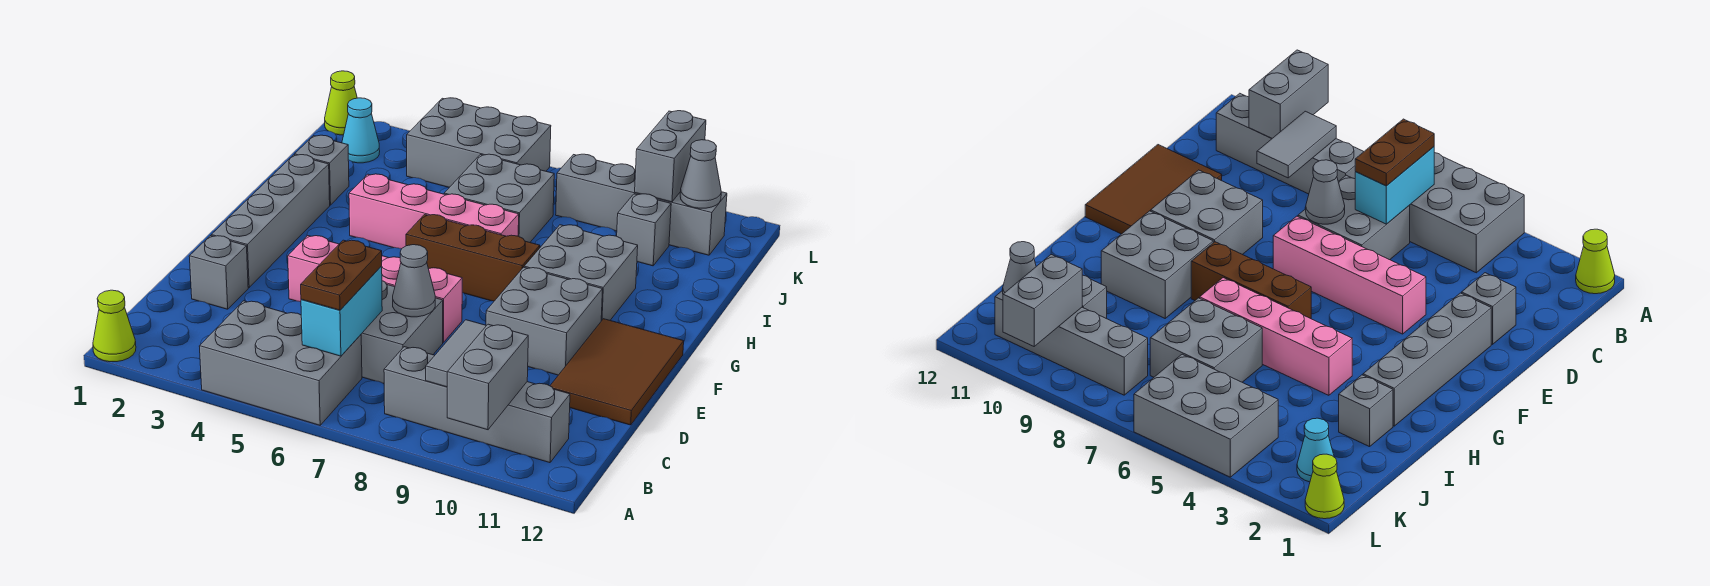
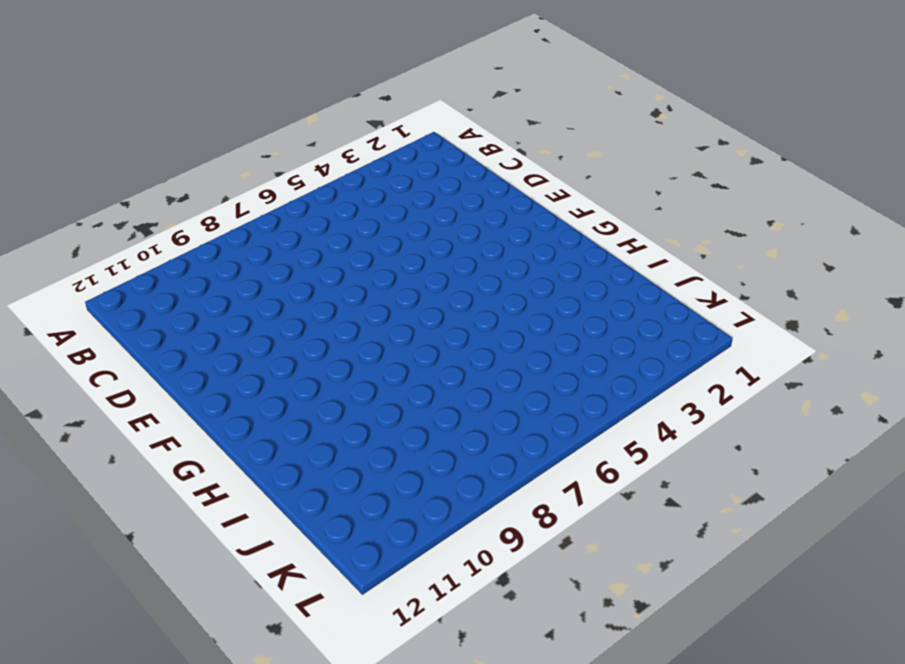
none -> lime 1x1 cone [93,290,136,362]
none -> grey 2x3 brick [199,301,362,425]
none -> grey 1x4 brick [384,347,570,463]

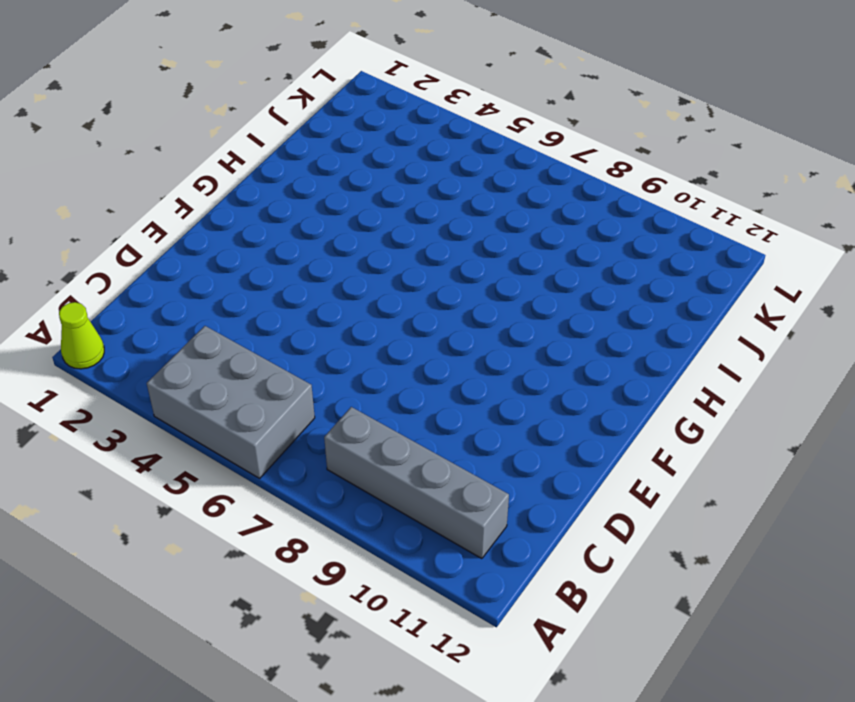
none -> grey 2x2 brick [361,281,443,384]
none -> grey 1x1 brick [189,236,248,309]
none -> brown 2x3 tile [550,319,684,425]

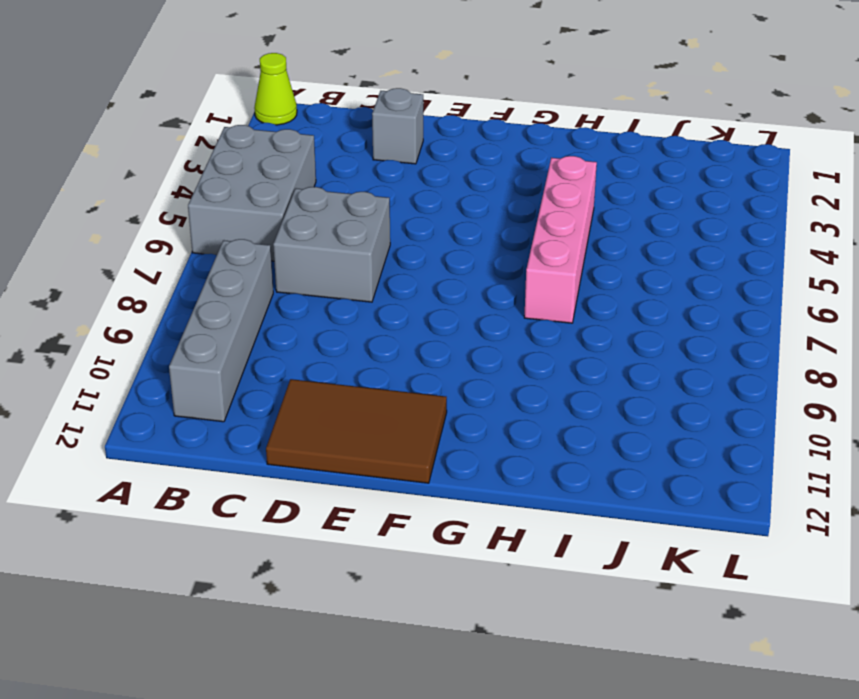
none -> grey 1x4 brick [211,155,330,288]
none -> pink 1x4 brick [288,236,462,343]
none -> grey 2x2 brick [486,267,603,375]

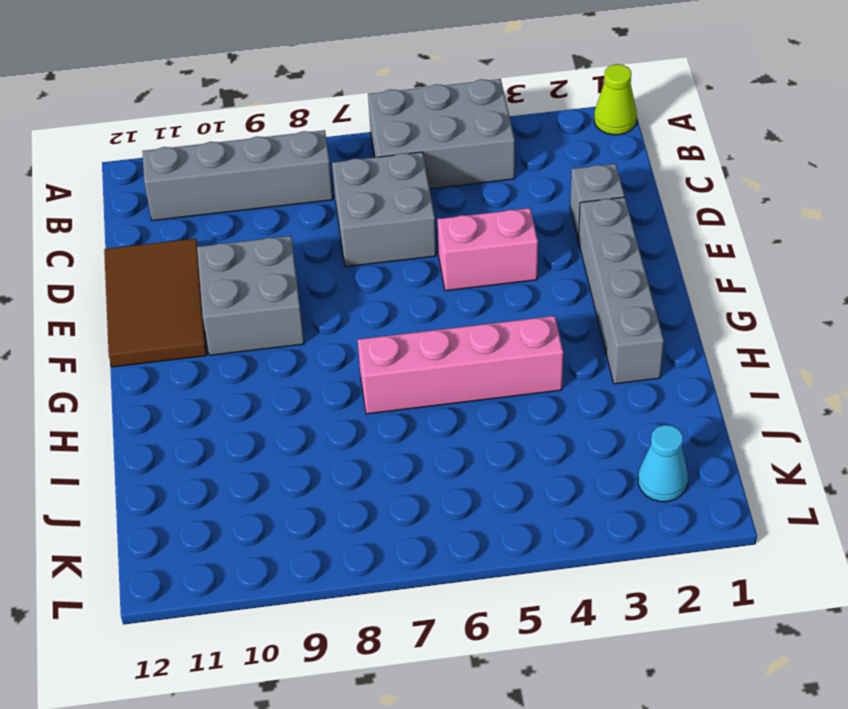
pink 1x2 brick [437,208,538,291] -> pink 1x4 brick [288,236,462,343]
none -> brown 1x3 brick [406,215,540,301]
none -> grey 2x2 brick [524,225,638,321]
none -> grey 1x1 brick [295,135,349,205]

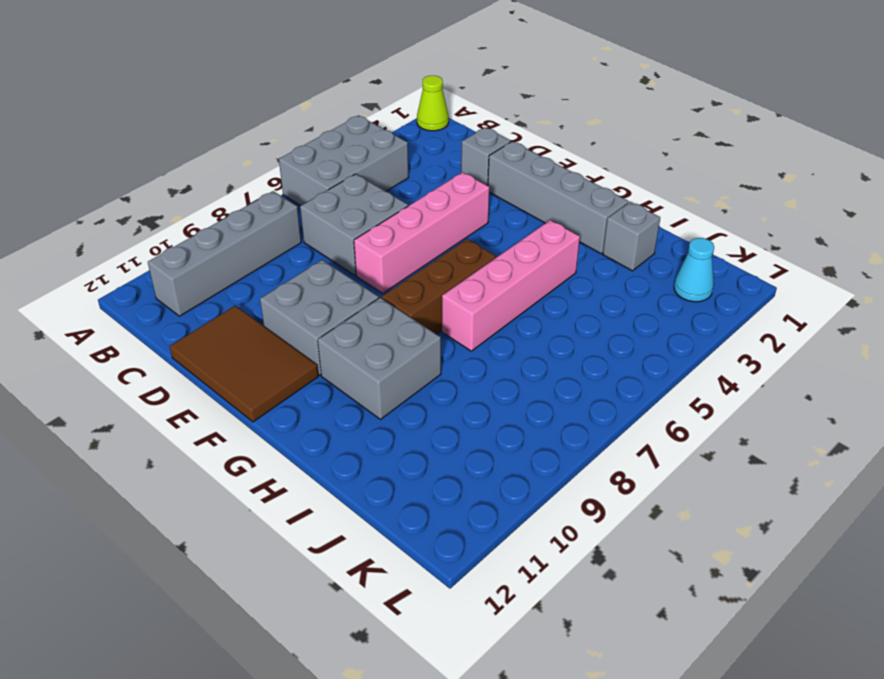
none -> grey 2x2 brick [444,154,554,242]
none -> grey 1x1 brick [617,194,671,266]
none -> grey 2x3 brick [407,98,551,187]

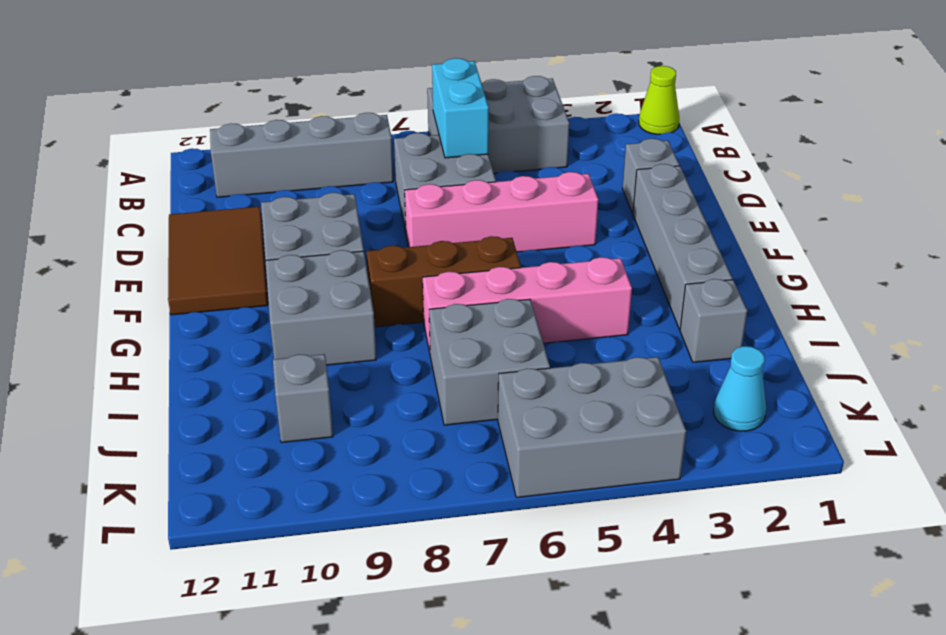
none -> grey 1x4 brick [556,154,727,255]
none -> lime 1x1 cone [325,71,357,135]
none -> grey 1x2 brick [447,324,528,430]

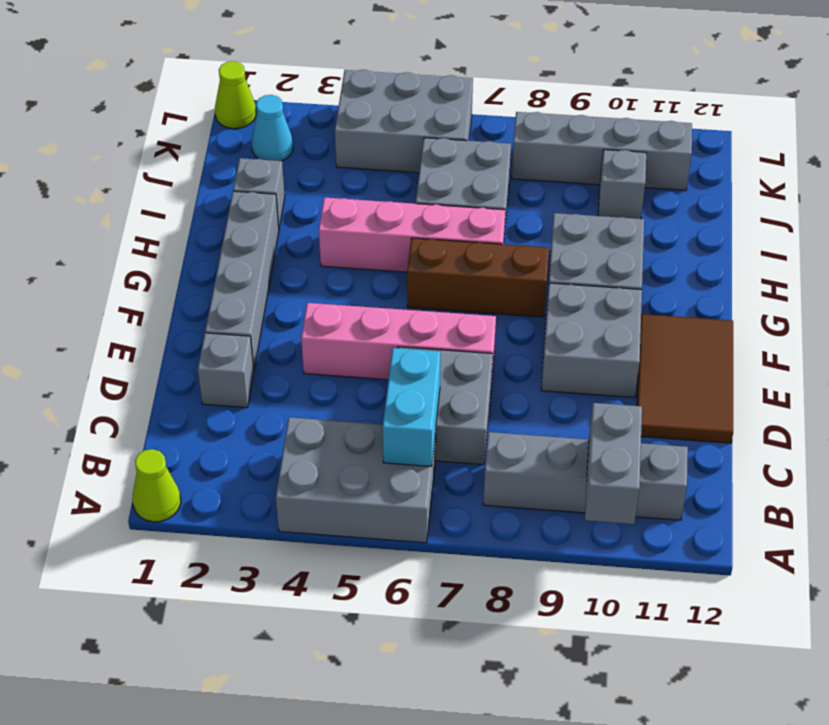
none -> grey 1x2 tile [426,320,487,387]
none -> grey 1x1 cone [393,245,435,317]
none -> grey 1x2 brick [635,111,706,202]

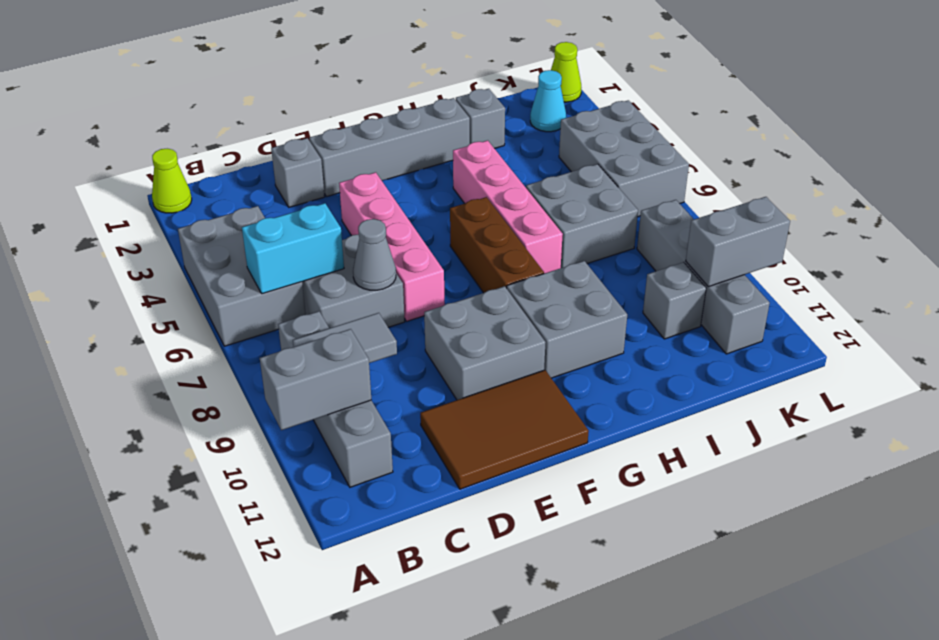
none -> grey 1x1 cone [680,140,721,208]
none -> brown 1x2 plate [301,240,382,310]

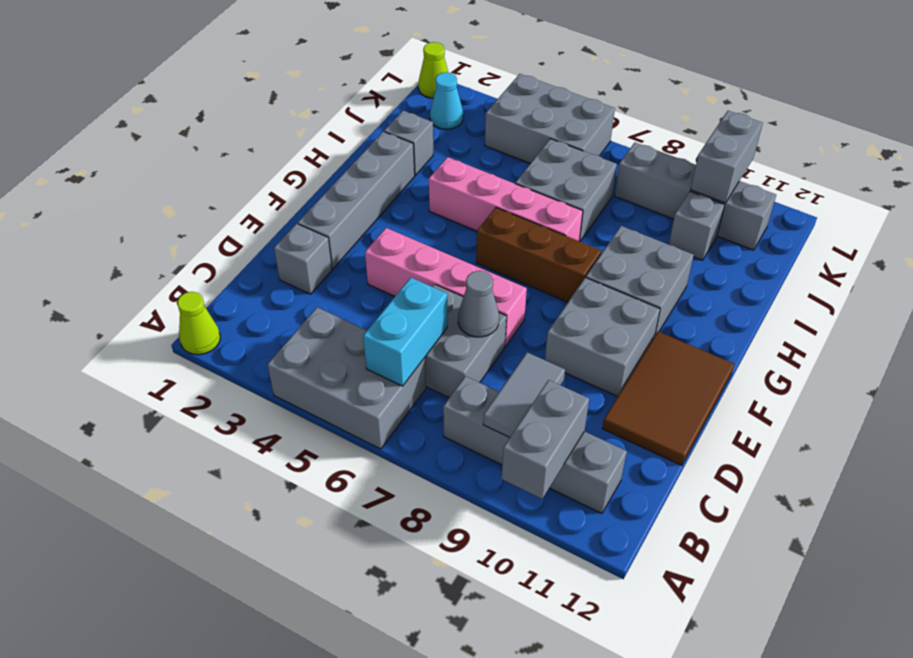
none -> grey 1x1 cone [680,140,721,208]
none -> brown 1x2 plate [301,240,382,310]

